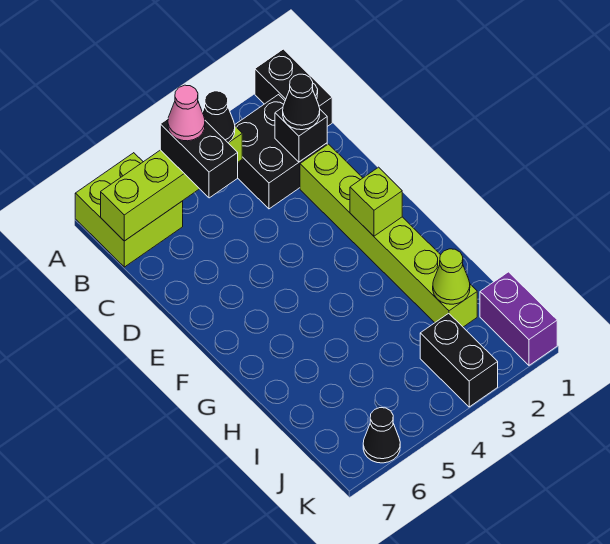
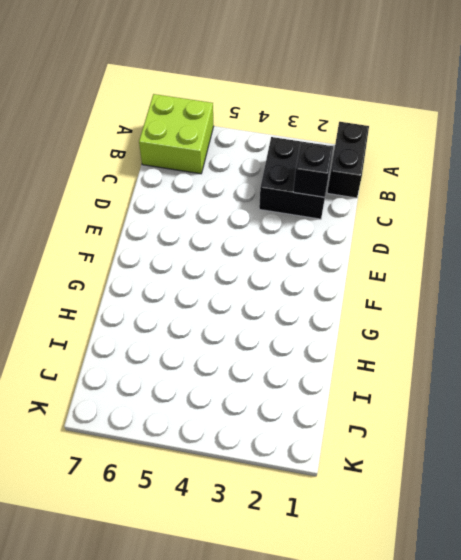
none -> lime 1x6 brick [300,144,477,327]
none -> purple 1x2 brick [480,272,557,365]
none -> black 1x2 brick [420,313,498,407]

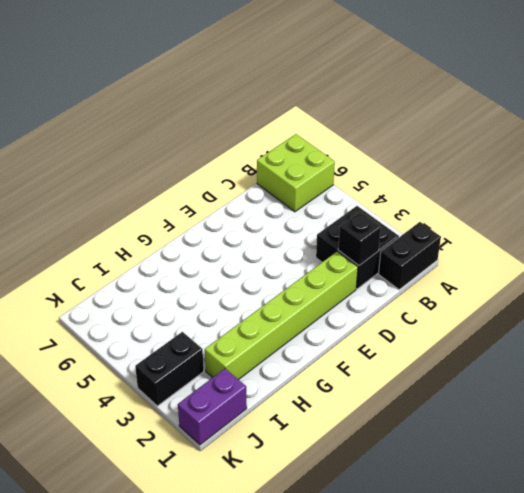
none -> black 1x1 cone [363,408,400,463]
none -> lime 1x4 brick [101,126,242,241]
none -> lime 1x1 brick [350,167,402,236]

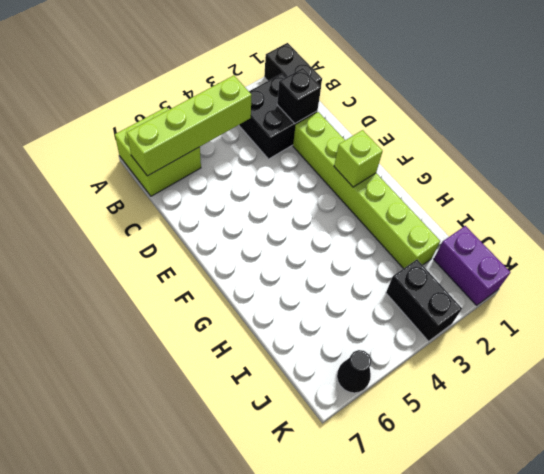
none -> lime 1x1 cone [433,249,470,304]
none -> black 1x1 cone [203,91,235,143]
none -> black 1x2 brick [160,119,238,198]

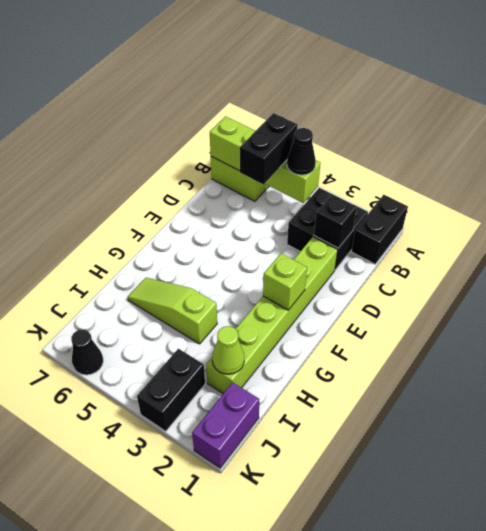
lime 1x3 slope [128,278,217,344] -> none
none -> black 1x1 cone [283,74,320,130]
none -> pink 1x1 cone [168,85,205,141]

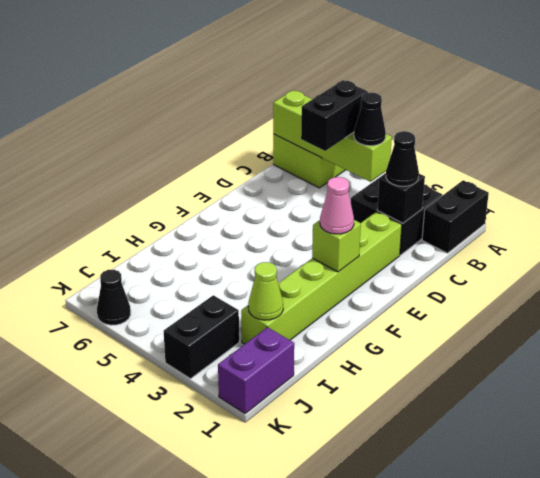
pink 1x1 cone [320,177,354,234] -> pink 1x1 cone moved to [168,85,205,141]

